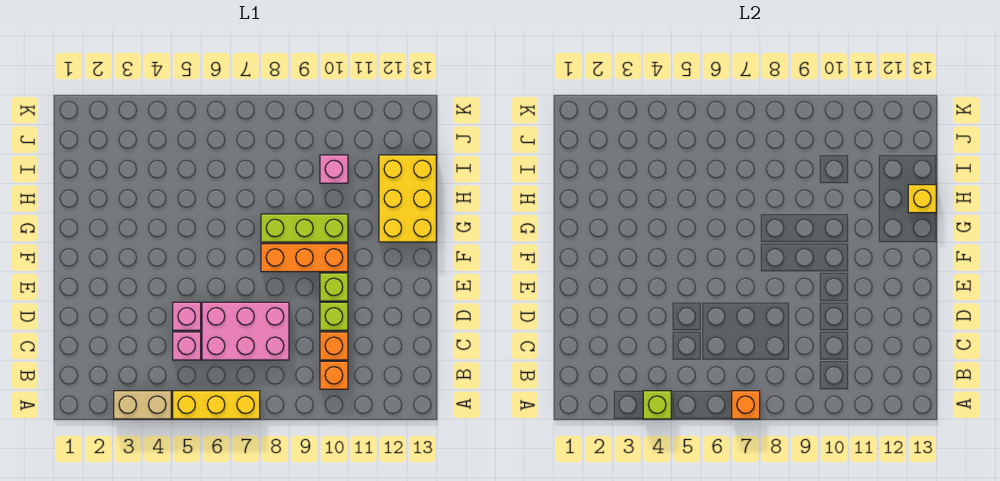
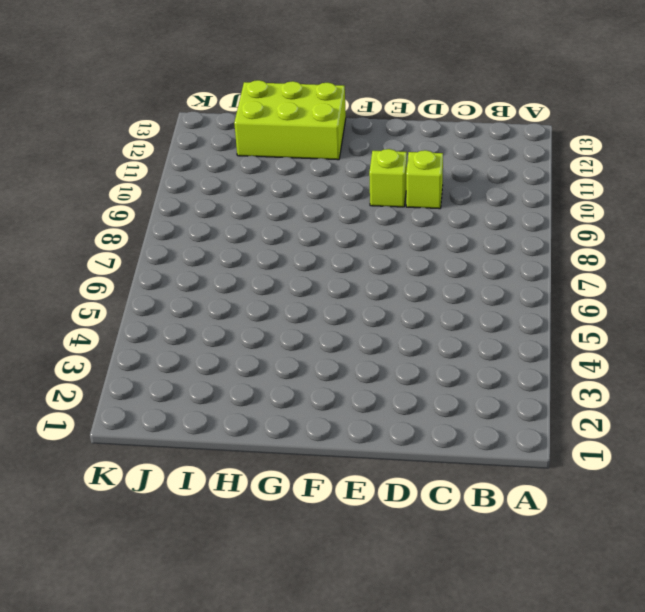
lime 2x3 brick [234,80,346,160] -> yellow 2x3 brick [379,155,436,242]
none -> tan 1x2 brick [114,391,171,419]
none -> yellow 1x3 brick [173,391,260,419]
none -> orange 1x1 brick [320,361,348,389]

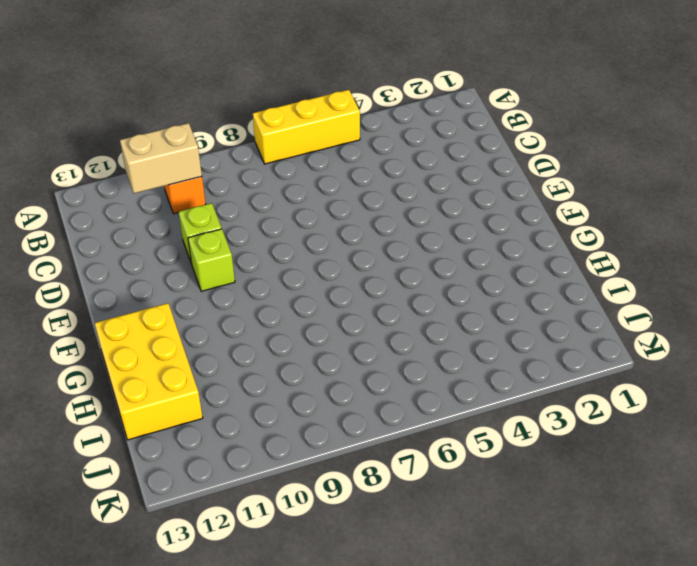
tan 1x2 brick [120,123,202,193] -> tan 1x2 brick moved to [114,391,171,419]
none -> pink 1x1 brick [173,332,201,360]
none -> pink 2x3 brick [202,302,289,360]
none -> orange 1x1 brick [320,332,348,360]

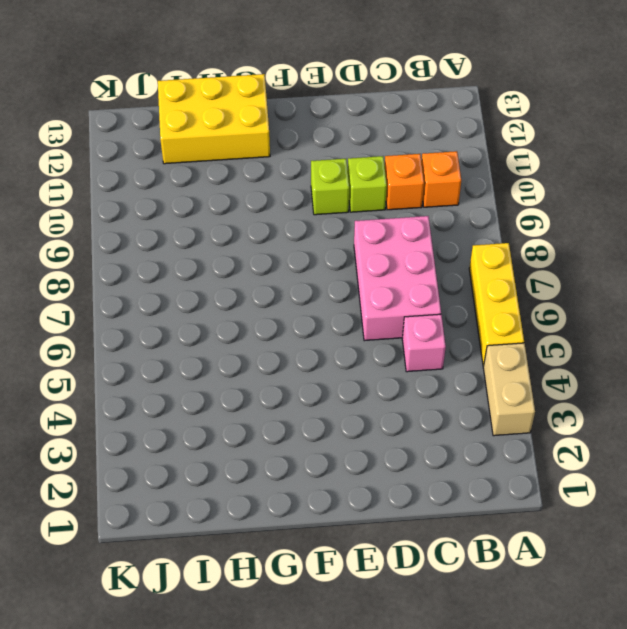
none -> pink 1x1 brick [173,302,201,330]
none -> orange 1x3 brick [261,244,348,272]
none -> lime 1x3 brick [261,214,348,242]

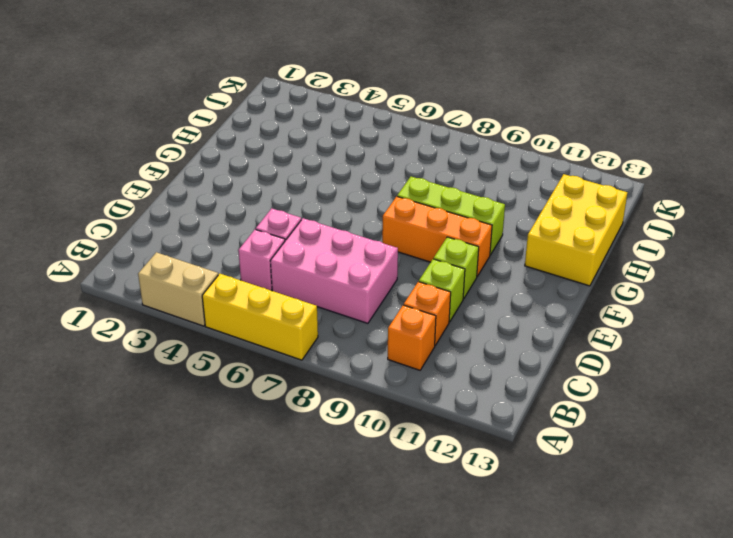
none -> pink 1x1 brick [320,155,348,183]
none -> lime 1x1 brick [643,391,671,419]
none -> orange 1x1 brick [732,391,760,419]

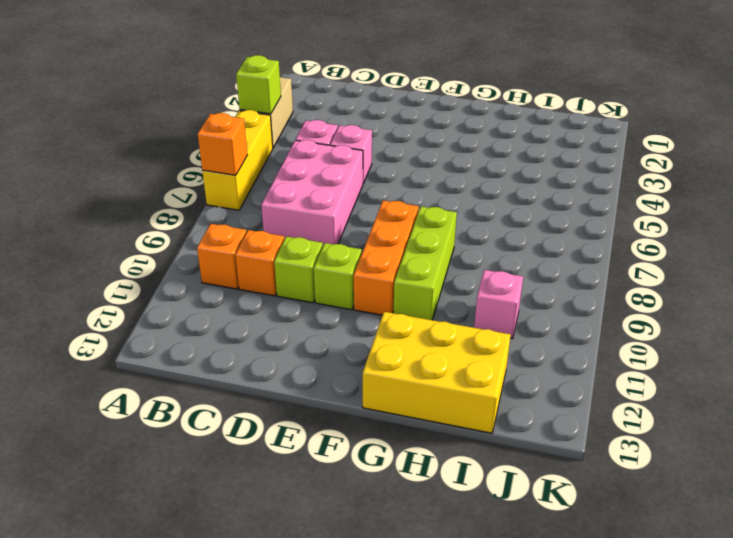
none -> yellow 1x1 brick [908,185,936,213]

